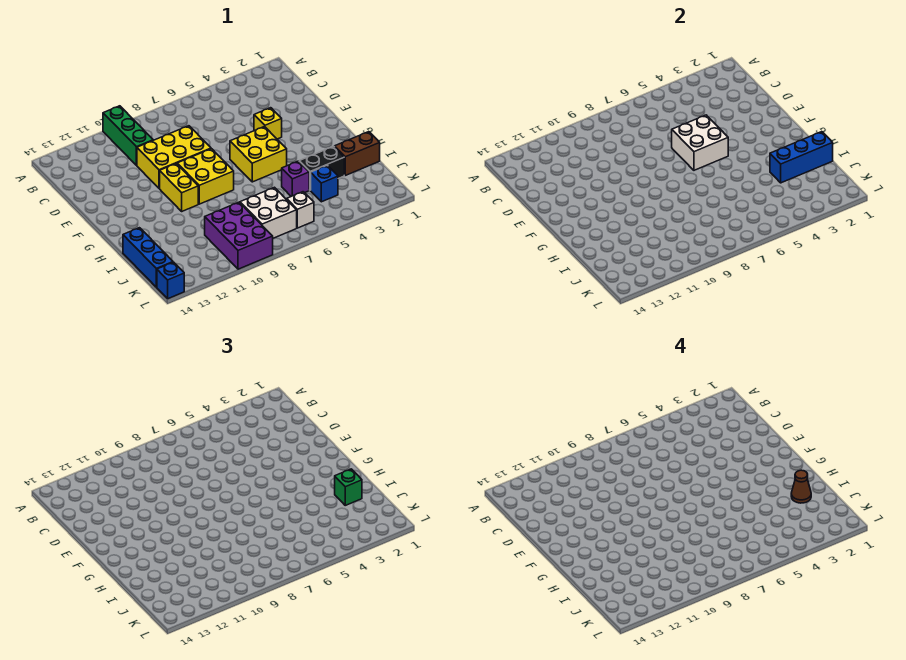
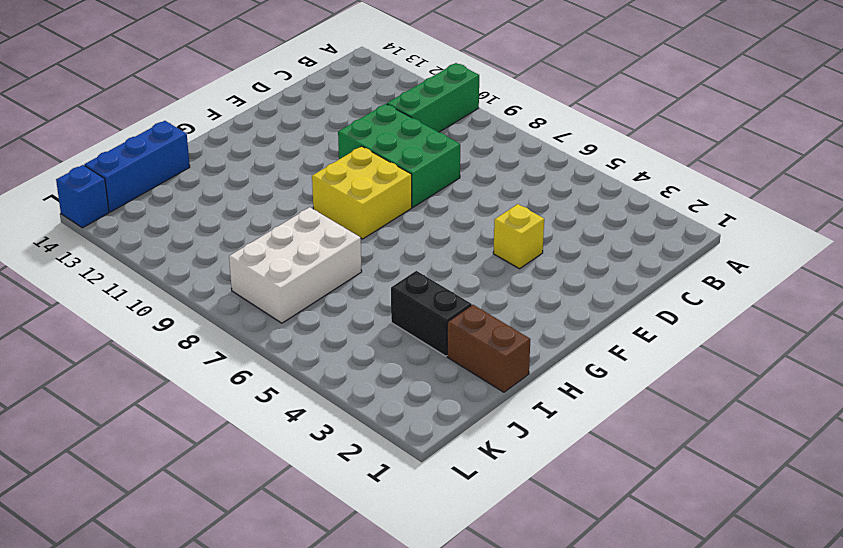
green 2x3 brick [338,104,460,207] -> yellow 2x3 brick [137,126,211,188]
white 2x3 brick [229,207,362,323] -> white 2x2 brick [240,187,297,238]
none -> yellow 2x2 brick [230,127,287,182]
none -> yellow 1x2 brick [160,163,198,211]
none -> purple 1x1 brick [282,161,309,196]

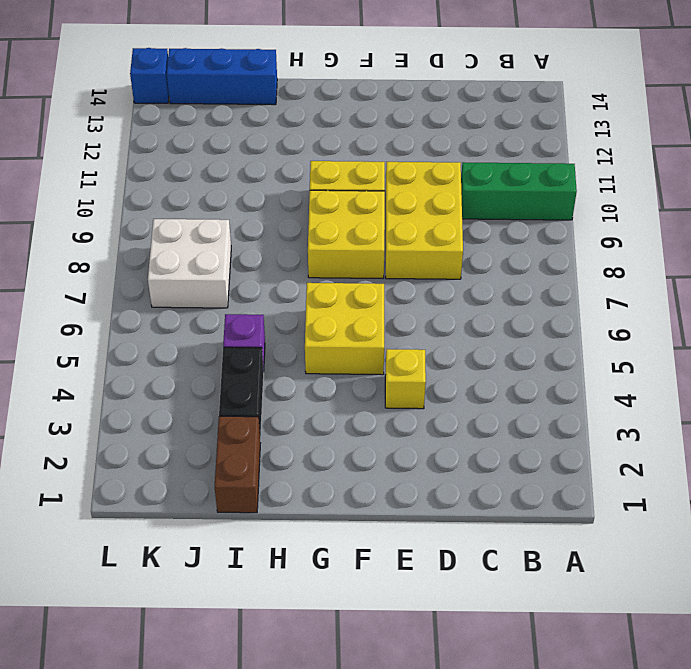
none -> blue 1x1 brick [311,165,338,202]
none -> purple 2x3 brick [205,202,273,269]
none -> white 1x1 brick [287,192,314,228]

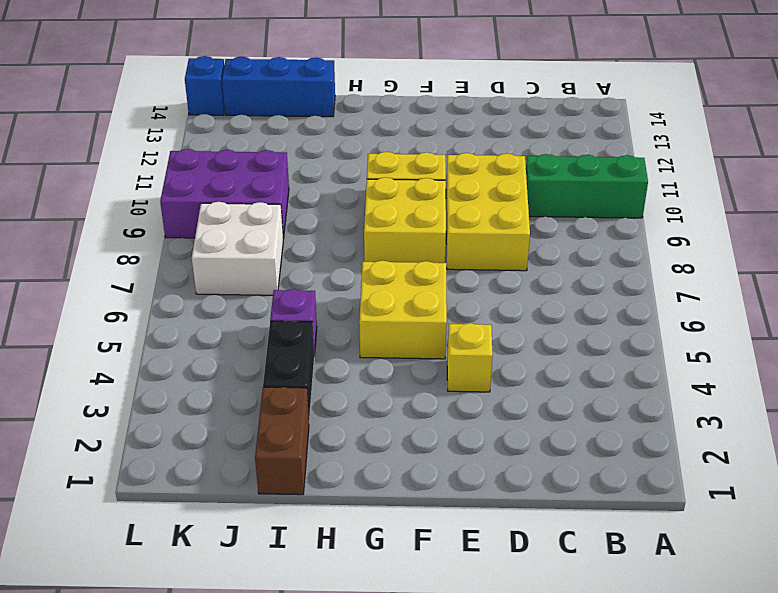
none -> blue 1x1 brick [311,165,338,202]
none -> white 1x1 brick [287,192,314,228]
none -> white 2x2 brick [672,115,728,170]

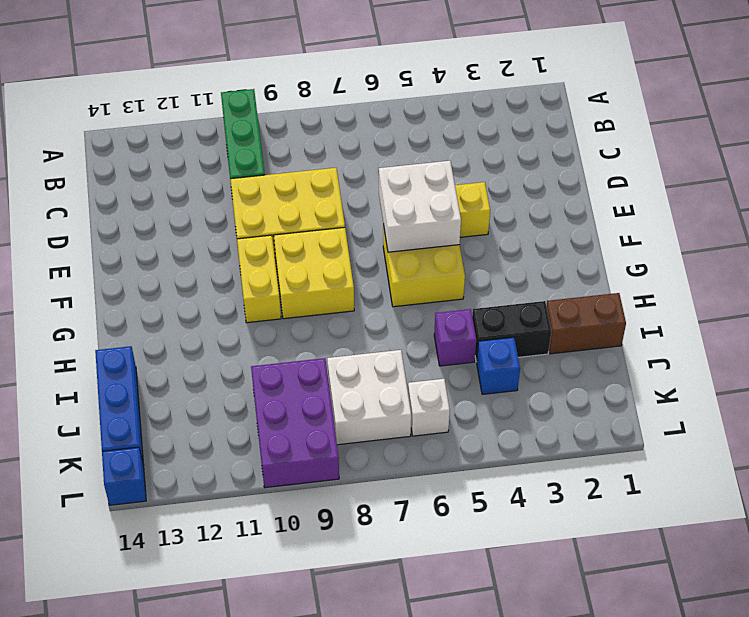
none -> blue 1x3 brick [770,132,833,183]
none -> green 1x1 brick [335,469,362,505]
none -> brown 1x1 cone [791,470,811,503]

